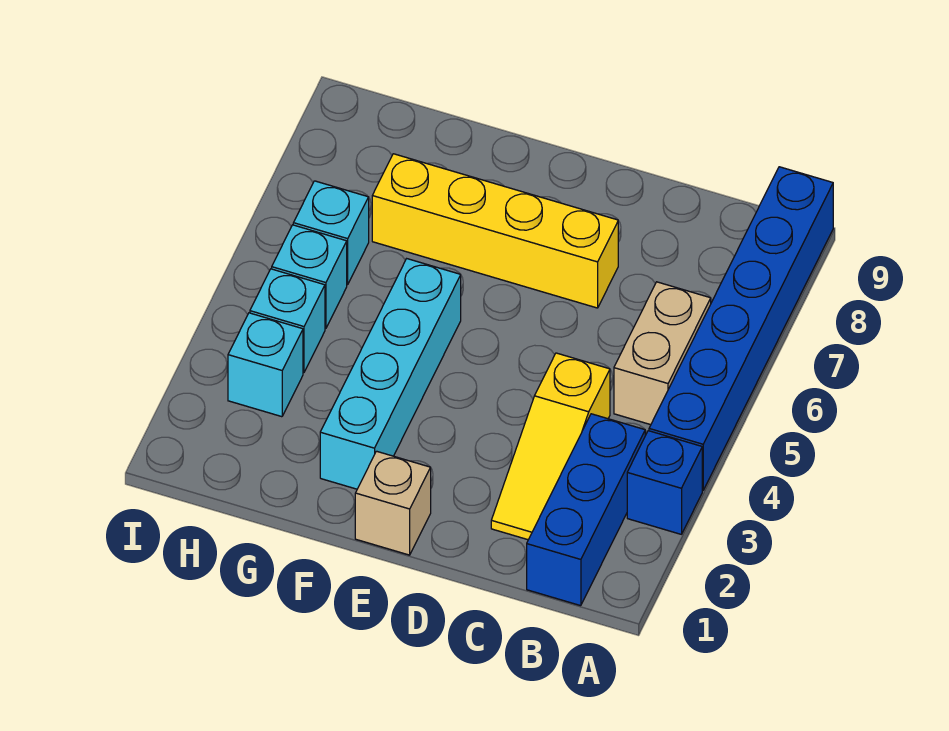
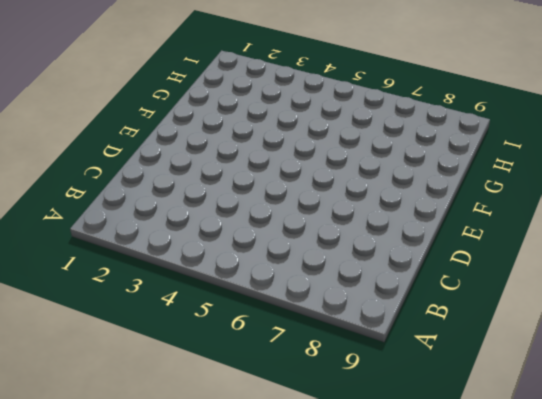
none -> blue 1x1 brick [627,431,702,534]
none -> blue 1x6 brick [649,167,833,490]
none -> blue 1x3 brick [527,414,645,606]

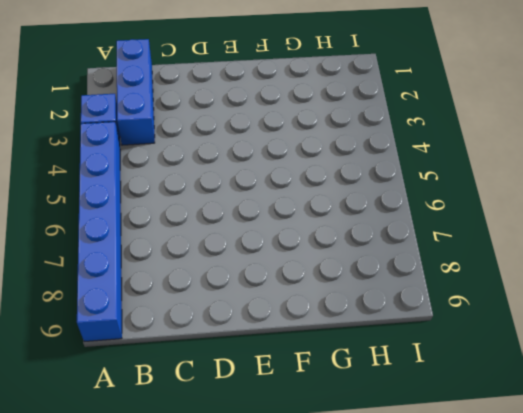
none -> tan 1x2 brick [614,282,711,425]
none -> yellow 1x3 slope [491,353,610,540]
none -> yellow 1x4 brick [372,154,618,308]

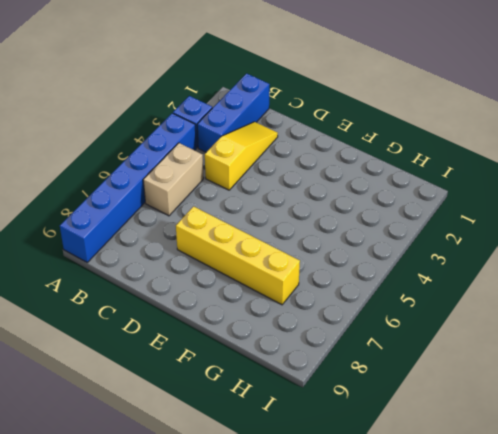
none -> tan 1x1 brick [355,451,431,555]
none -> cyan 1x4 brick [320,259,461,489]
none -> cyan 1x1 brick [228,313,303,417]

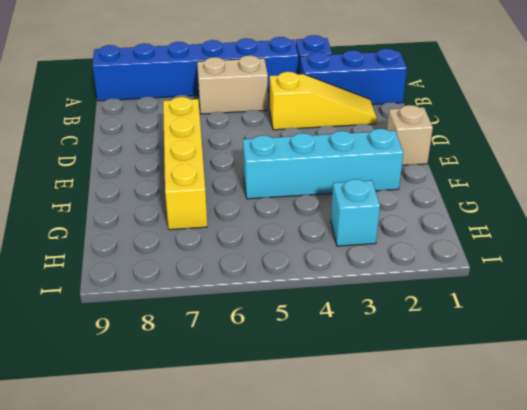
none -> cyan 1x1 brick [250,269,325,373]
none -> cyan 1x1 brick [272,225,347,329]
none -> cyan 1x1 brick [293,181,369,285]

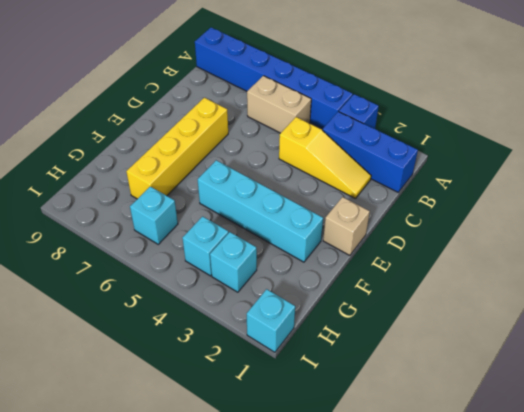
cyan 1x1 brick [247,289,295,352] -> cyan 1x1 brick moved to [272,225,347,329]

